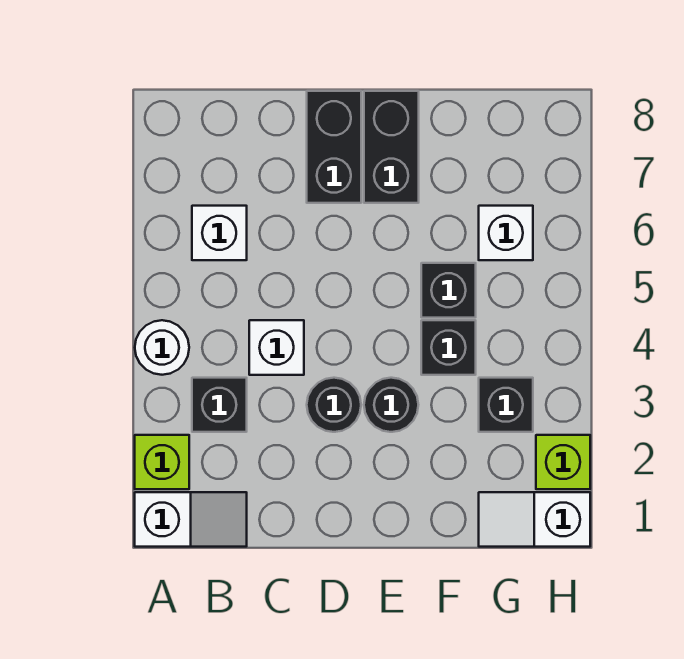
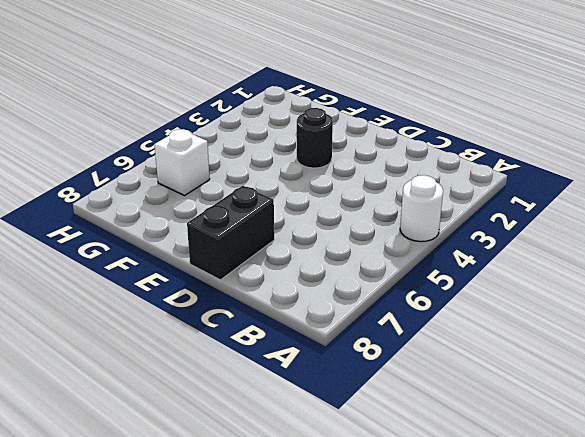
none -> white 1x2 slope [135,492,247,547]
none -> lime 1x1 brick [135,435,189,489]
none -> black 1x1 brick [192,378,247,432]

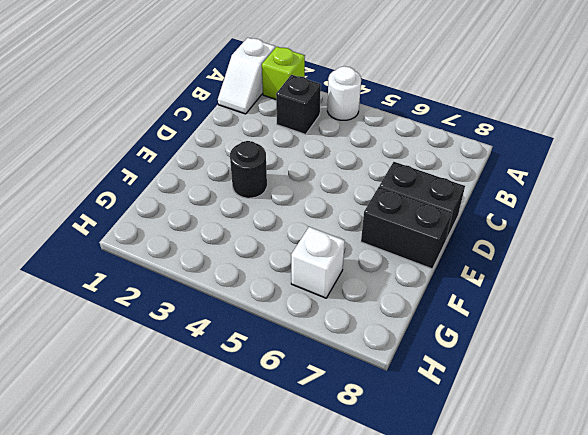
none -> white 1x1 brick [192,206,247,260]
none -> white 1x1 brick [249,320,304,375]
none -> black 1x1 round brick [307,378,361,432]

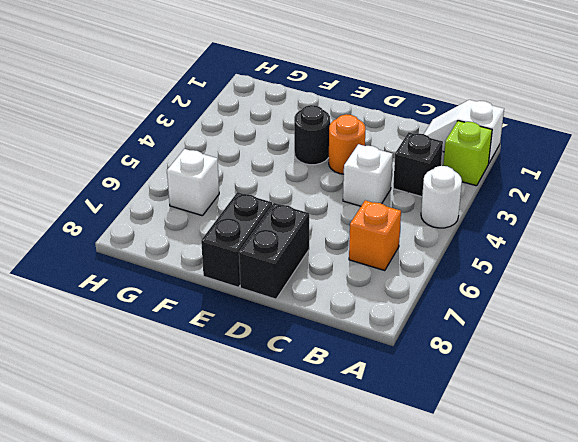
orange 1x1 brick [349,200,401,271] -> white 1x1 brick [192,206,247,260]
orange 1x1 round brick [329,114,365,174] -> black 1x1 round brick [307,378,361,432]
none -> black 1x1 brick [421,320,476,375]
none -> black 1x1 brick [421,263,476,318]
none -> white 1x2 slope [479,492,590,547]

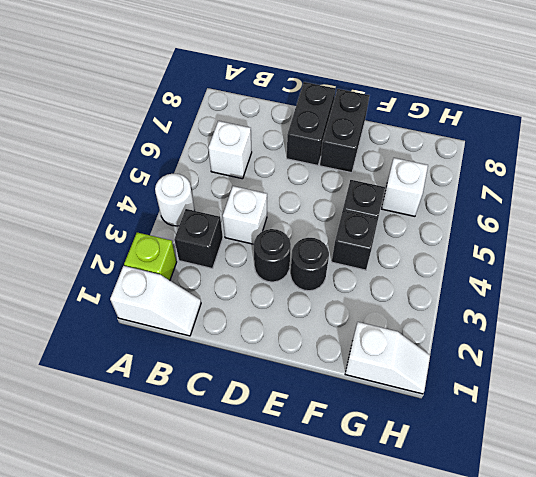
white 1x2 slope [345,322,430,394] -> white 1x2 slope turned to [479,492,590,547]
none -> black 1x1 brick [479,378,533,432]
none -> lime 1x1 brick [536,435,590,489]

